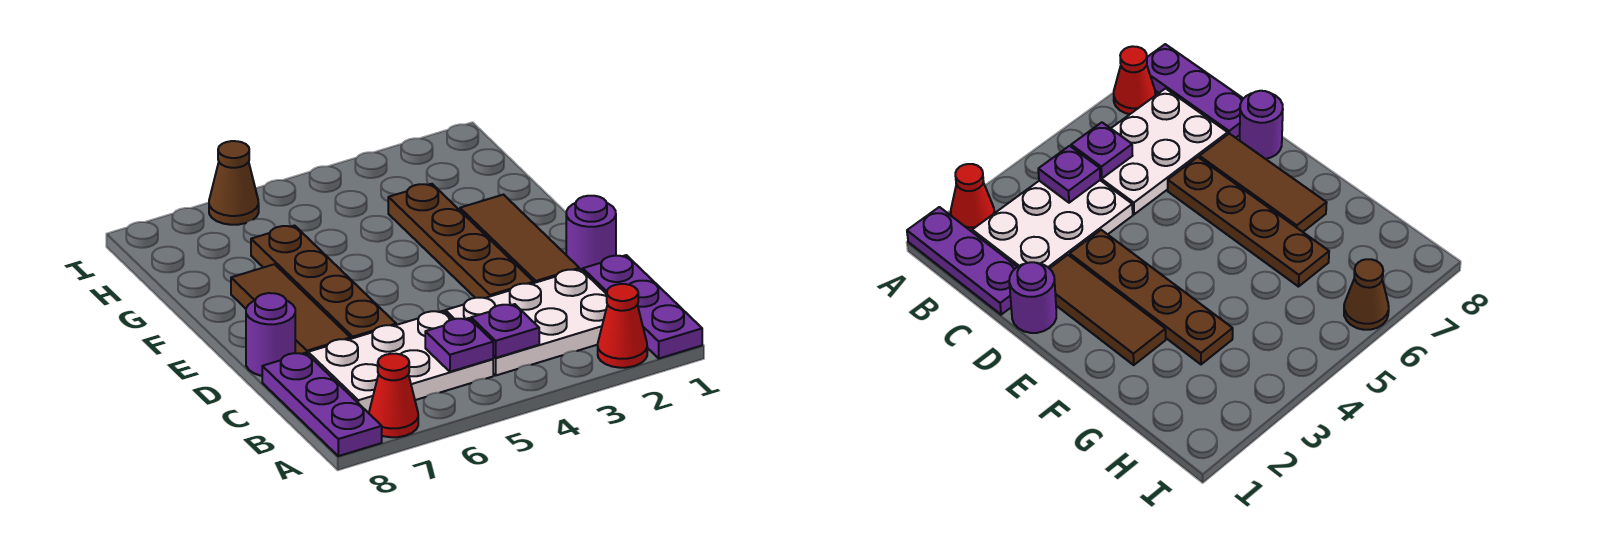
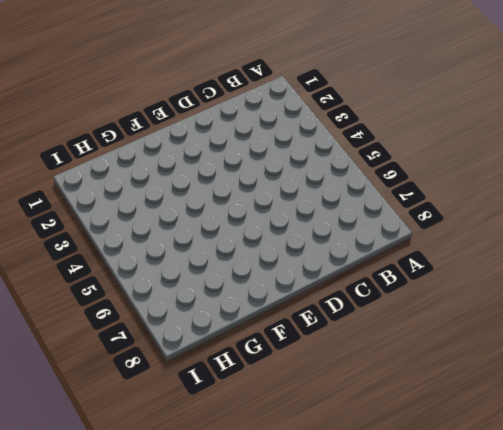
none -> purple 1x3 plate [583,255,702,358]
none -> red 1x1 cone [598,284,647,368]
none -> red 1x1 cone [369,354,418,437]

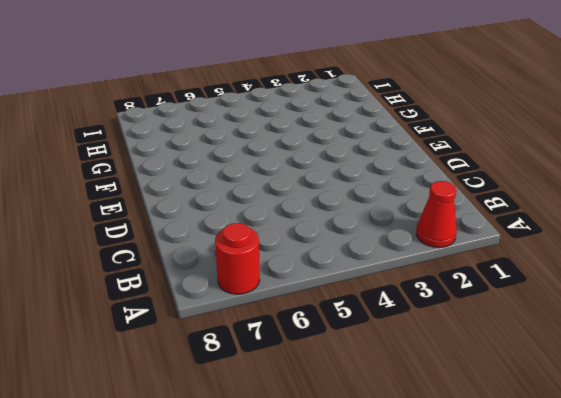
red 1x1 round brick [215,223,260,294] -> red 1x1 cone [369,354,418,437]
none -> purple 1x3 plate [583,255,702,358]
none -> purple 1x3 plate [262,353,382,456]
none -> white 2x3 plate [445,269,607,375]

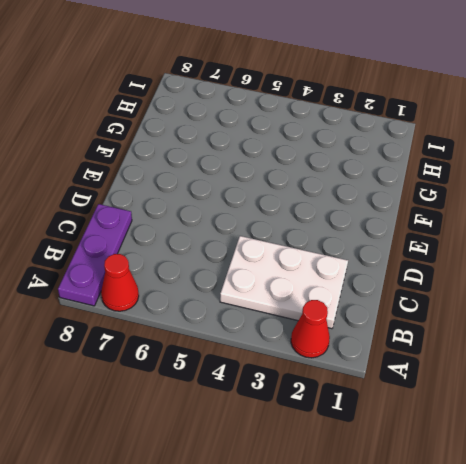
none -> purple 1x3 plate [583,255,702,358]
none -> white 2x3 plate [308,311,493,413]
none -> purple 1x1 round brick [566,196,616,271]

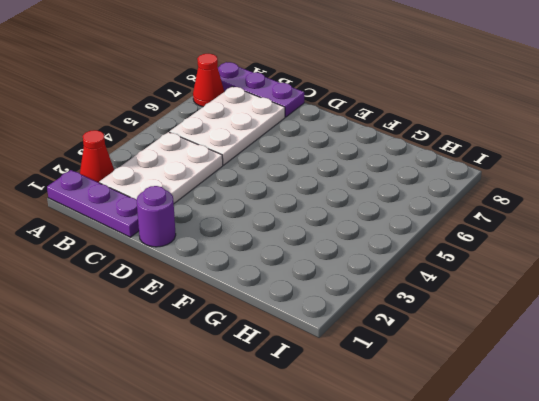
none -> brown 1x3 tile [460,195,579,283]
none -> brown 1x4 plate [388,184,534,298]
none -> brown 1x4 plate [251,226,396,339]

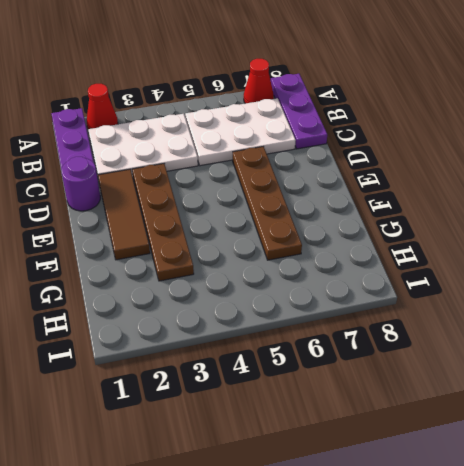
none -> brown 1x3 tile [231,264,350,354]
none -> purple 1x1 round brick [246,293,295,376]
none -> brown 1x1 cone [209,141,259,225]

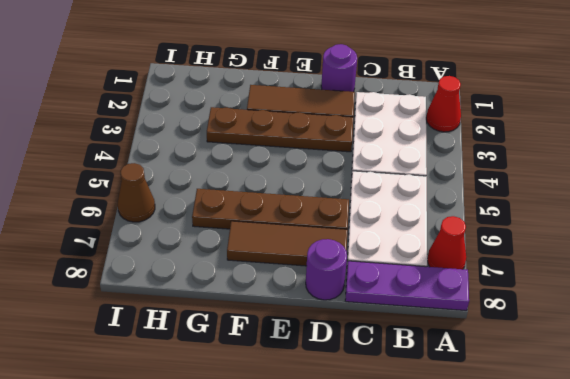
none -> purple 1x3 plate [583,255,702,358]
none -> purple 1x1 plate [471,304,539,358]
none -> purple 1x1 plate [425,318,493,372]

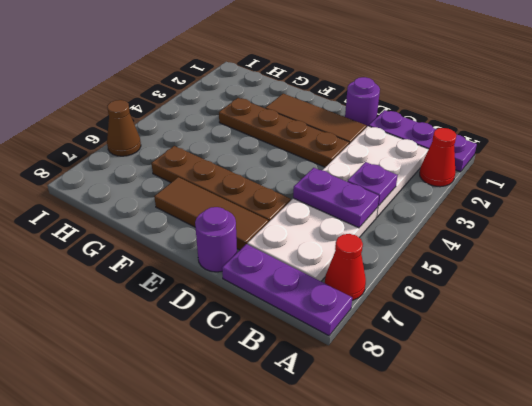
purple 1x2 plate [293,168,379,228] -> purple 1x1 plate [425,318,493,372]

